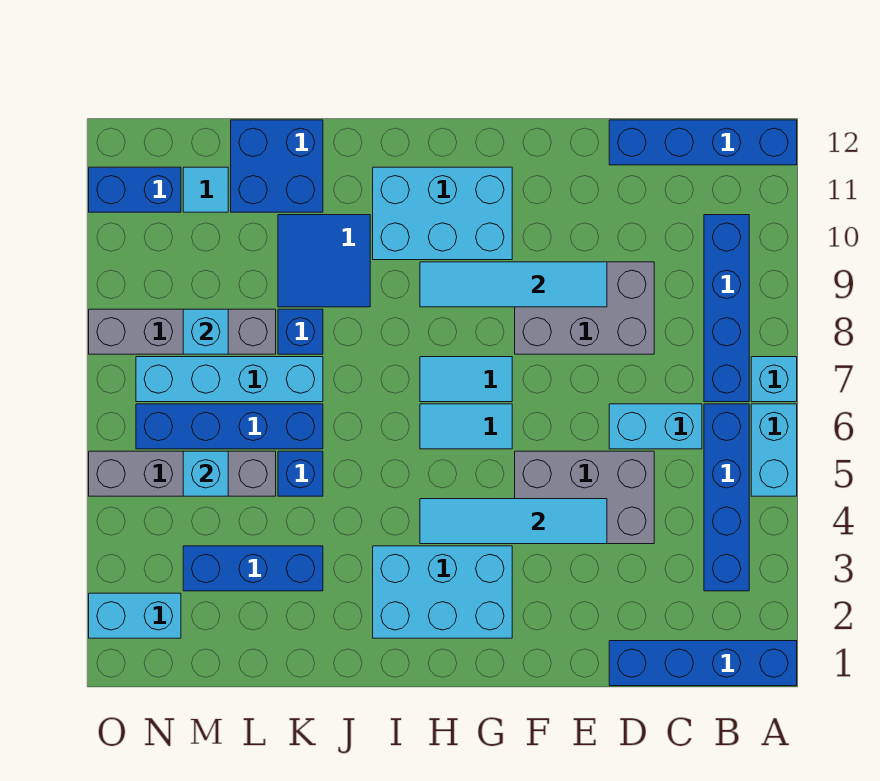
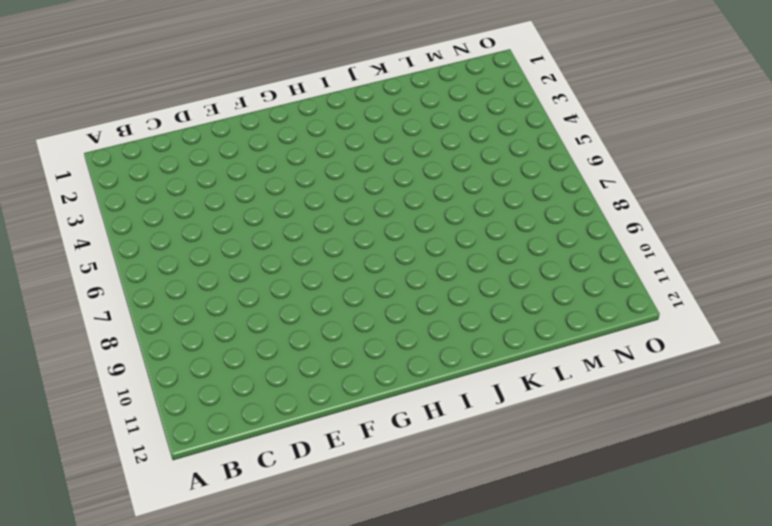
none -> blue 1x4 brick [609,641,797,686]
none -> cyan 1x2 brick [751,404,797,496]
none -> cyan 1x1 brick [751,357,797,402]

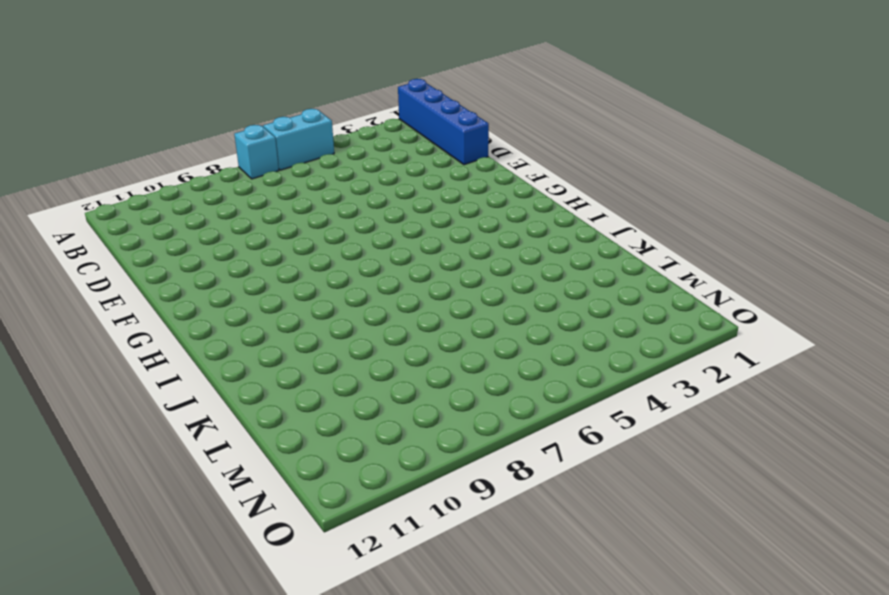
none -> blue 1x4 brick [609,120,797,165]
none -> blue 1x4 brick [704,404,749,591]
none -> blue 1x4 brick [704,215,749,402]

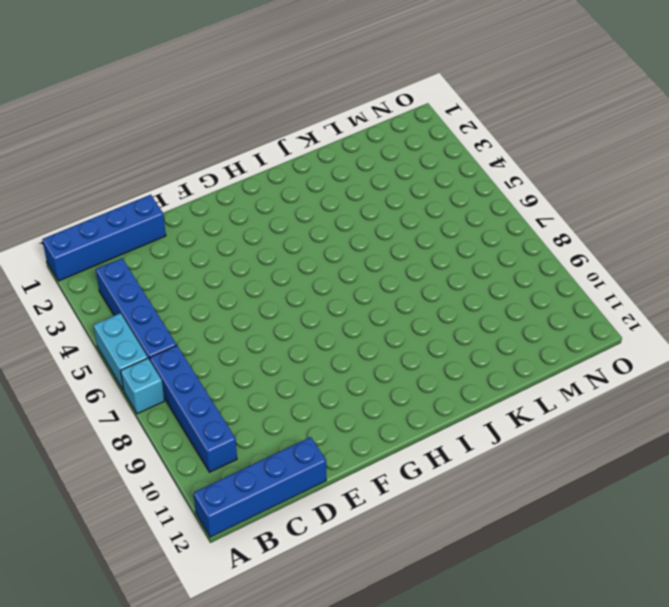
none -> cyan 1x2 brick [609,404,702,449]
none -> grey 2x3 brick [515,451,654,544]
none -> grey 2x3 brick [515,262,654,354]

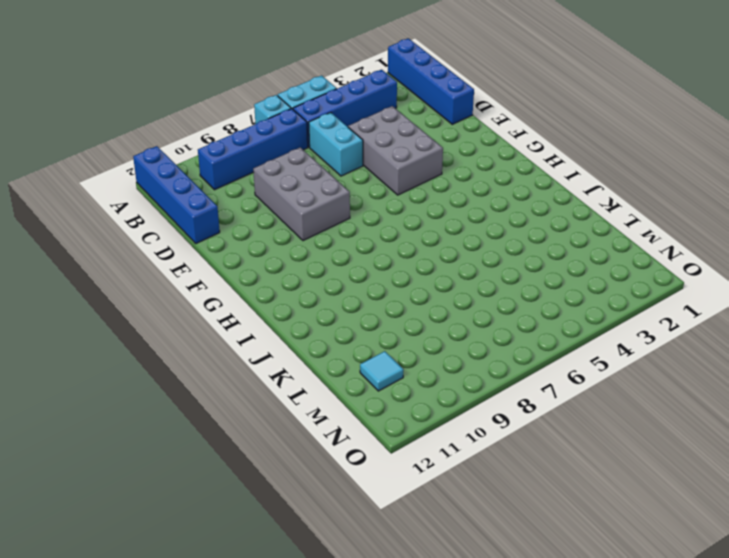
none -> cyan 2x3 brick [373,546,512,638]
none -> cyan 1x2 tile [420,404,512,449]
none -> cyan 1x2 tile [420,357,512,402]

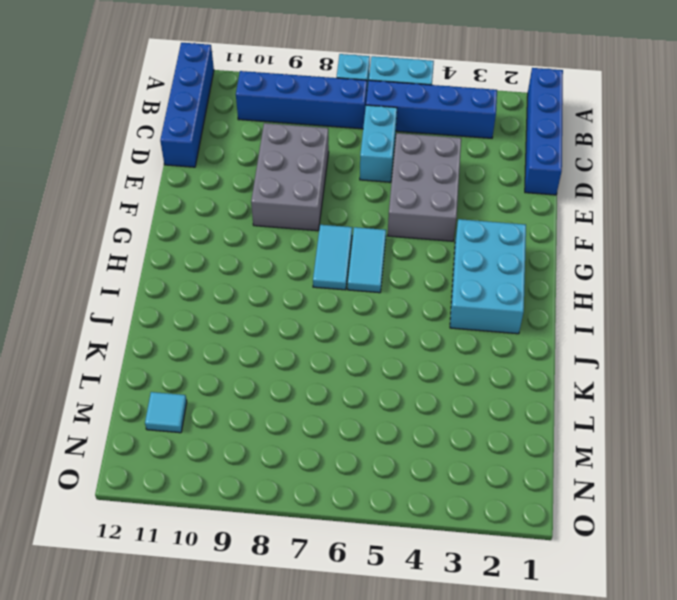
none -> cyan 2x3 brick [373,167,512,260]
none -> blue 2x2 tile [278,215,370,307]
none -> blue 1x3 brick [183,546,323,591]

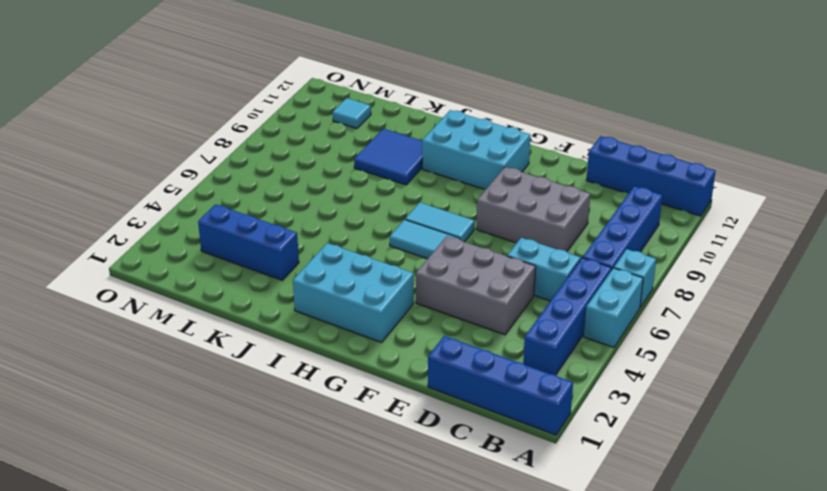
none -> blue 1x1 brick [278,451,323,496]
none -> blue 1x4 brick [136,404,323,449]
none -> cyan 1x4 brick [136,357,323,402]

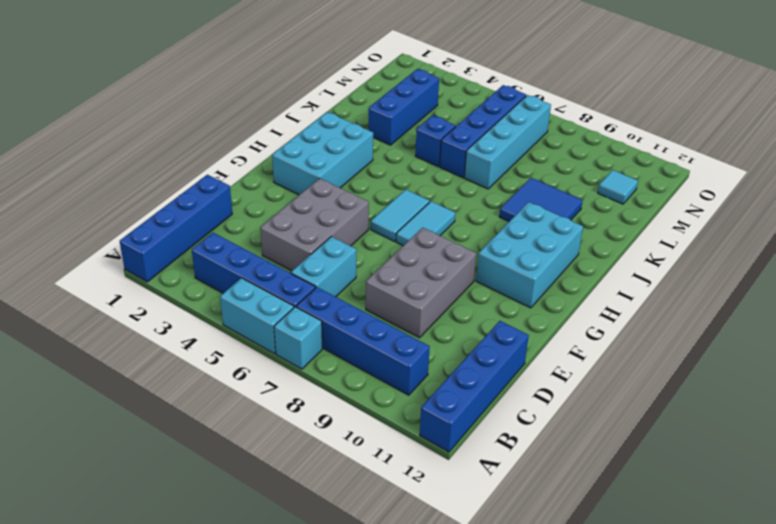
none -> blue 1x1 brick [278,309,323,354]
none -> blue 2x2 brick [231,120,323,212]
none -> grey 1x4 brick [89,451,276,496]

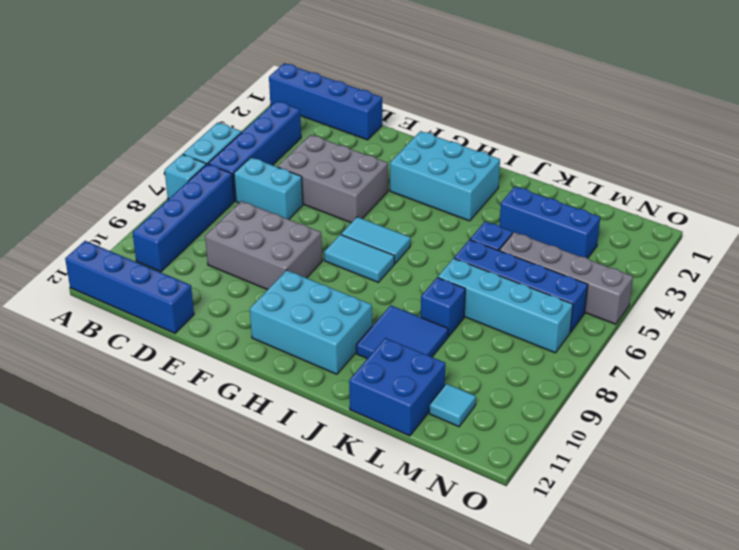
none -> grey 1x4 brick [89,309,276,354]
none -> cyan 1x2 brick [89,593,181,638]
none -> blue 1x2 brick [89,167,181,212]

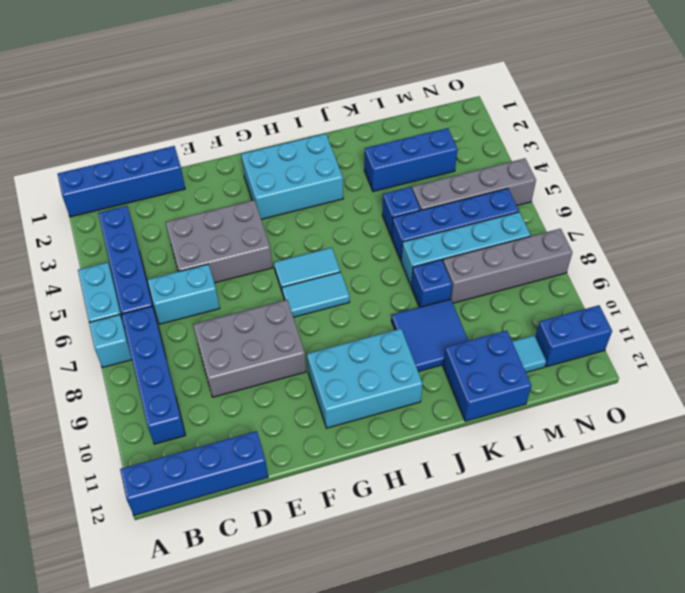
none -> cyan 1x2 brick [89,593,181,638]
none -> cyan 1x4 tile [420,499,607,544]
none -> cyan 1x4 tile [420,262,607,307]

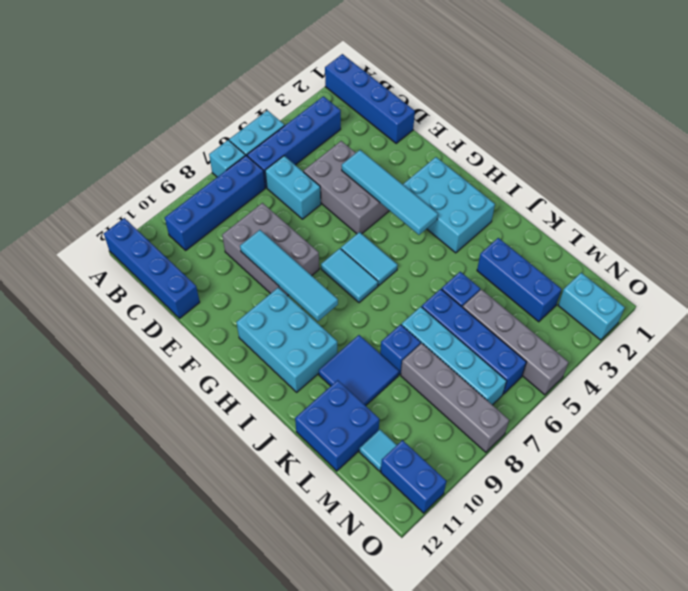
none -> cyan 1x1 brick [183,451,228,496]
none -> cyan 1x1 brick [183,309,228,354]

